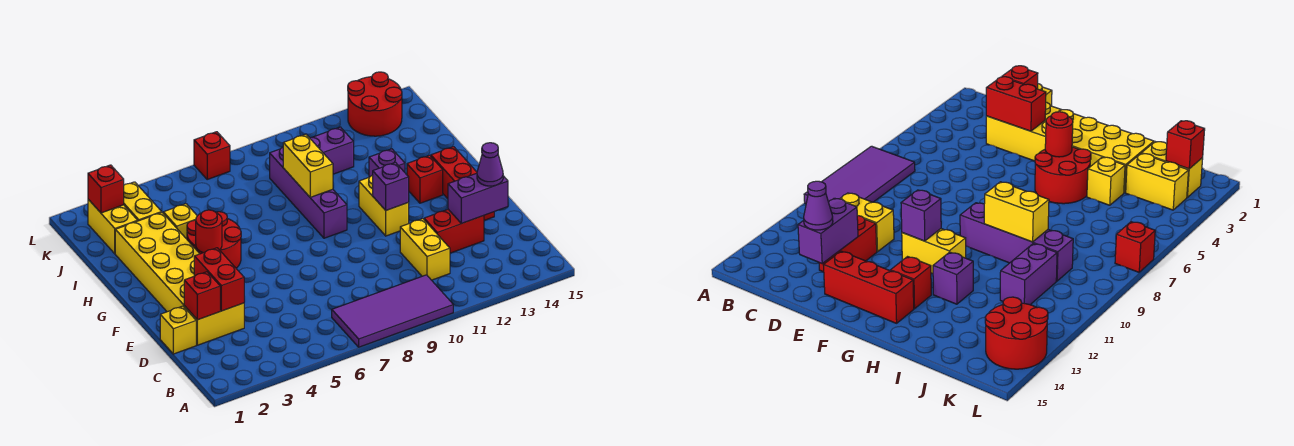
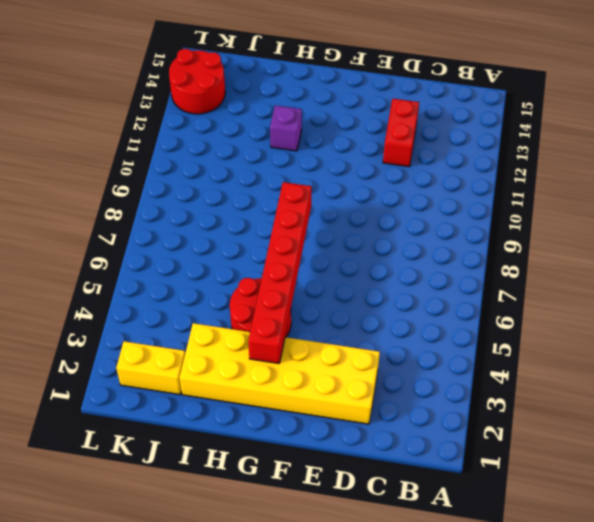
red 1x6 brick [248,182,312,364] -> red 1x1 round brick [196,210,222,253]
none -> purple 2x4 tile [332,275,453,347]
none -> yellow 1x2 brick [400,219,450,280]
none -> yellow 1x1 brick [160,306,196,354]

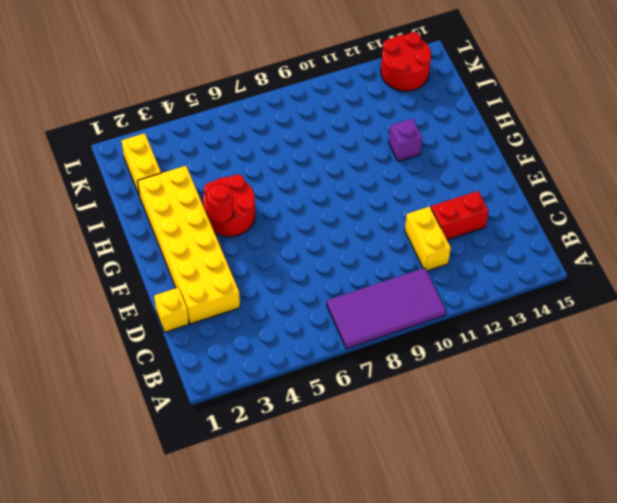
none -> red 1x3 brick [431,147,494,220]
none -> yellow 1x2 brick [359,175,409,236]
none -> purple 1x4 brick [270,147,347,238]

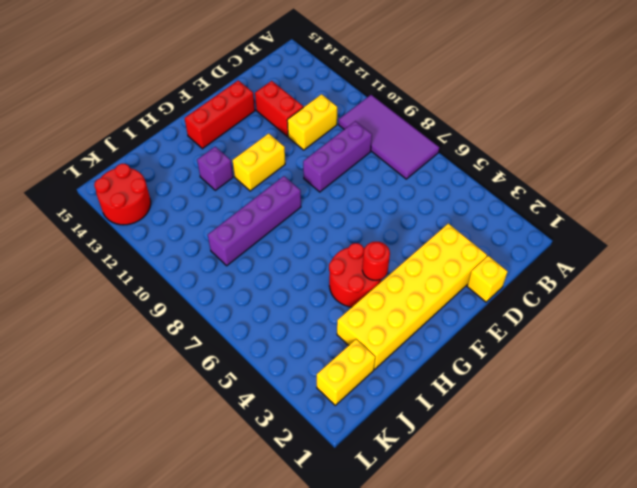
purple 1x3 brick [303,121,372,192] -> none
none -> red 1x1 brick [407,155,443,203]
none -> yellow 1x1 brick [163,204,197,239]
none -> yellow 1x2 brick [124,182,162,221]

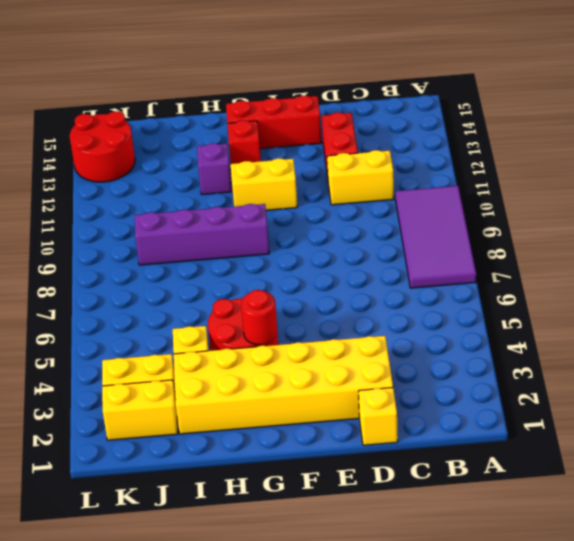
none -> purple 1x2 brick [310,127,354,174]
none -> red 1x1 brick [194,132,230,179]
none -> red 1x1 brick [184,272,220,320]

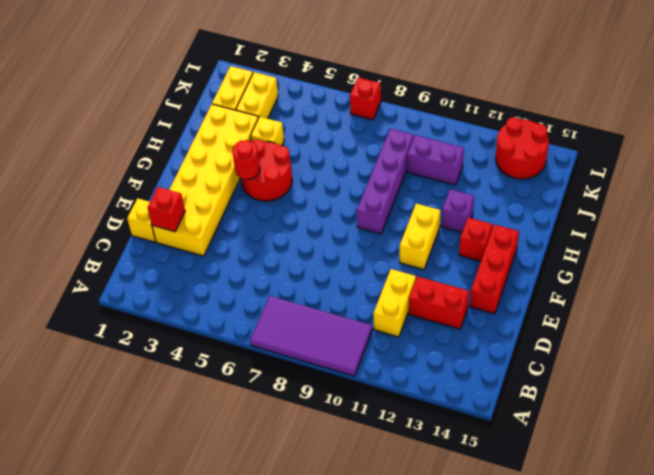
none -> red 1x2 brick [194,248,244,311]
none -> purple 1x2 brick [448,173,508,224]
none -> purple 1x1 brick [373,162,409,210]

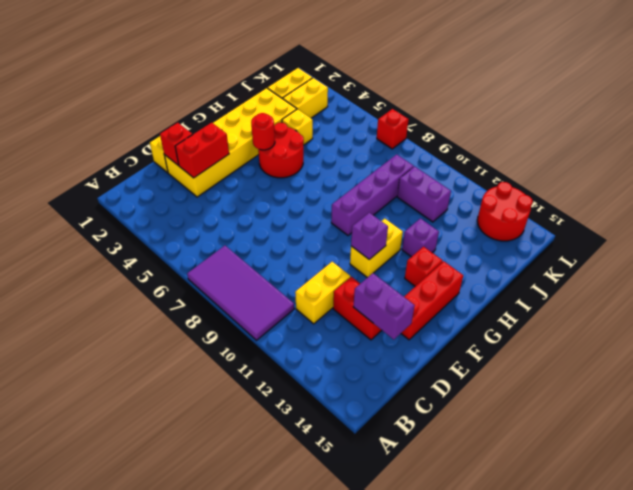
none -> yellow 1x2 brick [283,134,333,198]
none -> red 1x1 brick [88,165,124,213]
none -> purple 1x1 cone [477,143,503,186]

